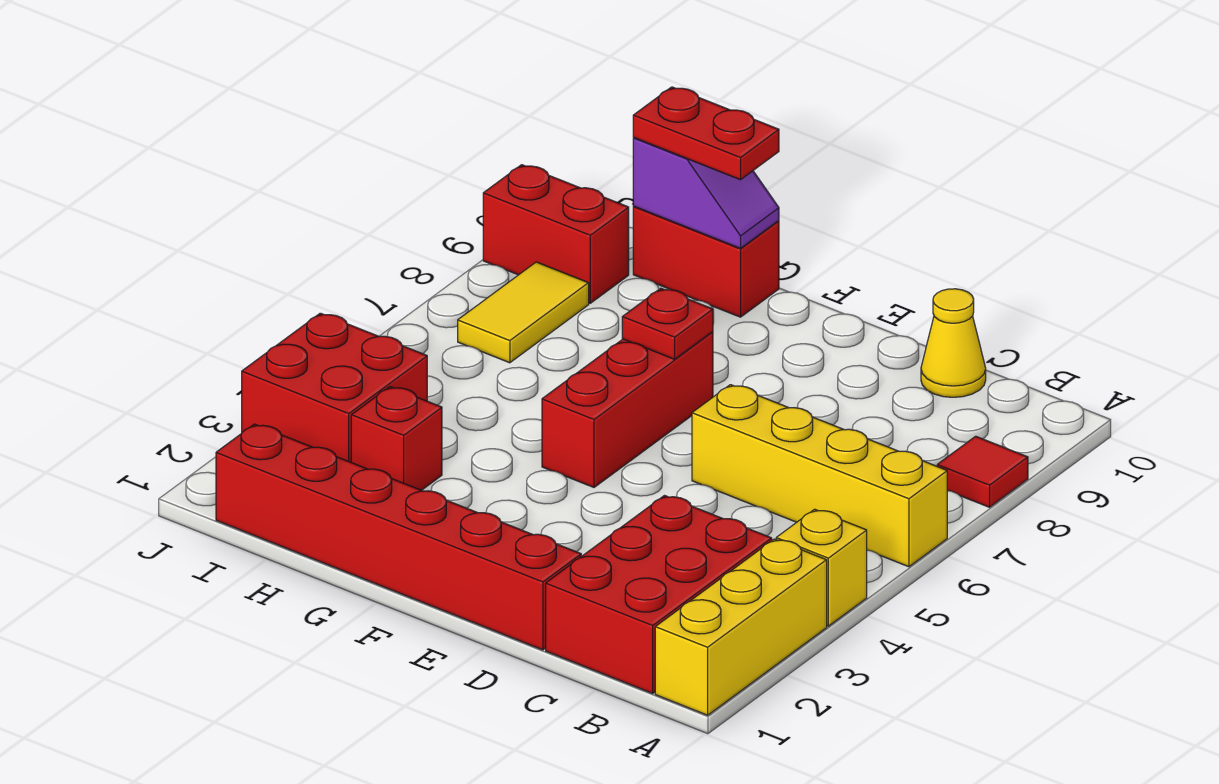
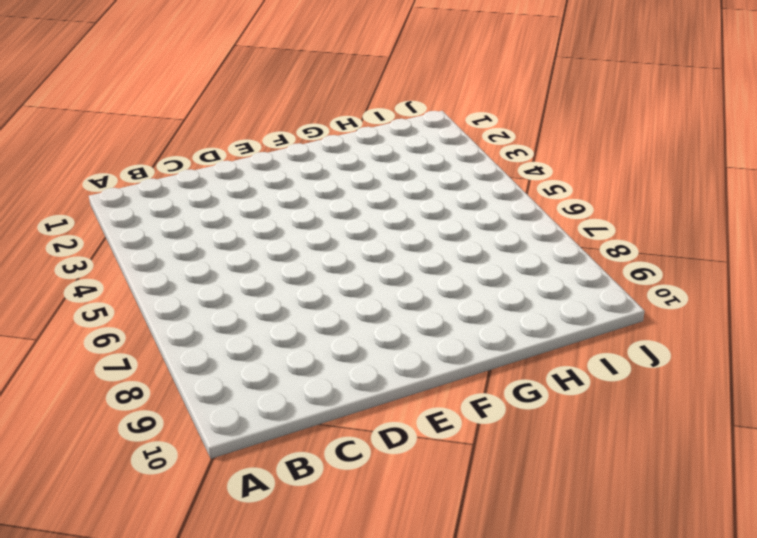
none -> yellow 1x3 brick [655,539,827,715]
none -> yellow 1x1 brick [776,509,867,626]
none -> yellow 1x4 brick [692,385,947,567]

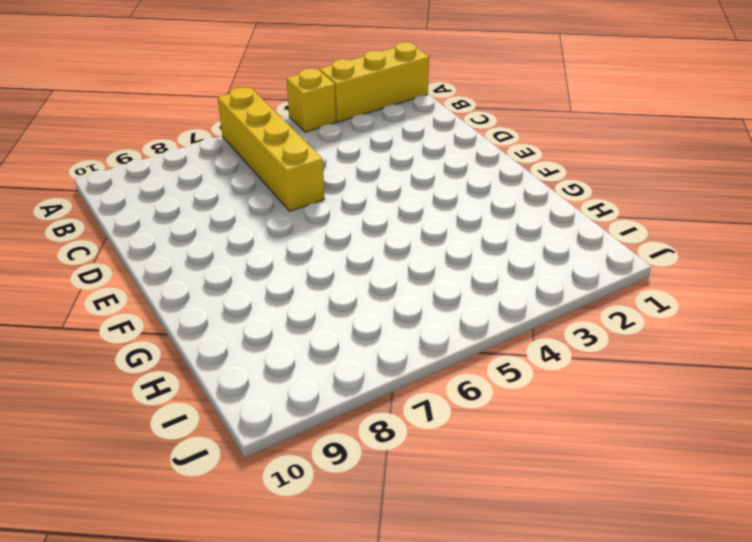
none -> red 1x1 tile [937,436,1028,507]
none -> red 2x3 brick [546,496,772,693]
none -> yellow 1x1 cone [921,289,986,397]

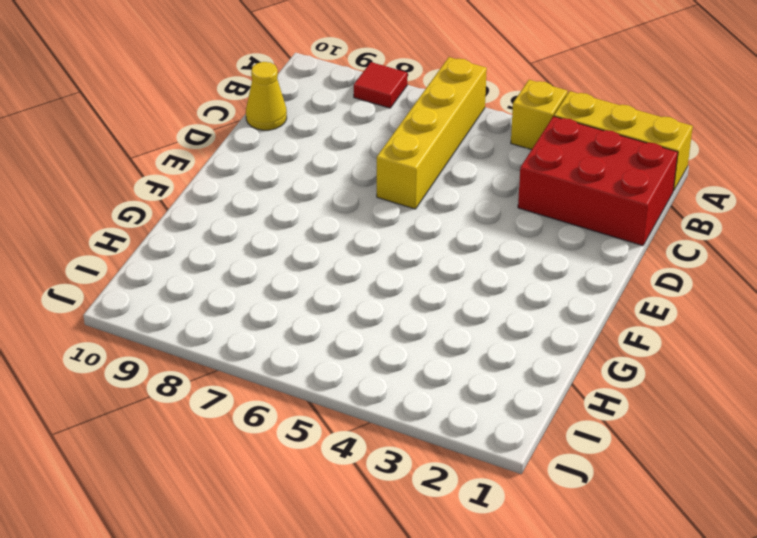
none -> red 1x6 brick [216,424,581,650]
none -> red 1x3 brick [542,332,713,487]
none -> red 1x2 brick [633,207,779,317]

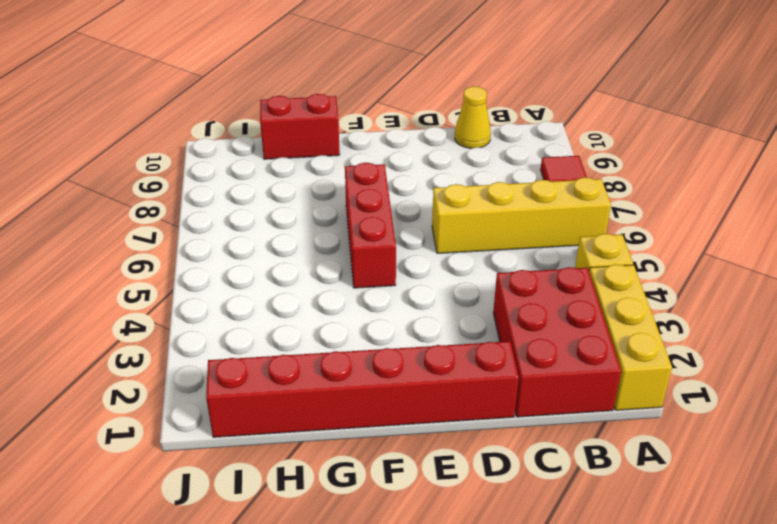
none -> red 1x1 brick [351,387,442,490]
none -> red 2x2 brick [242,313,427,462]
none -> yellow 1x2 tile [458,262,589,363]

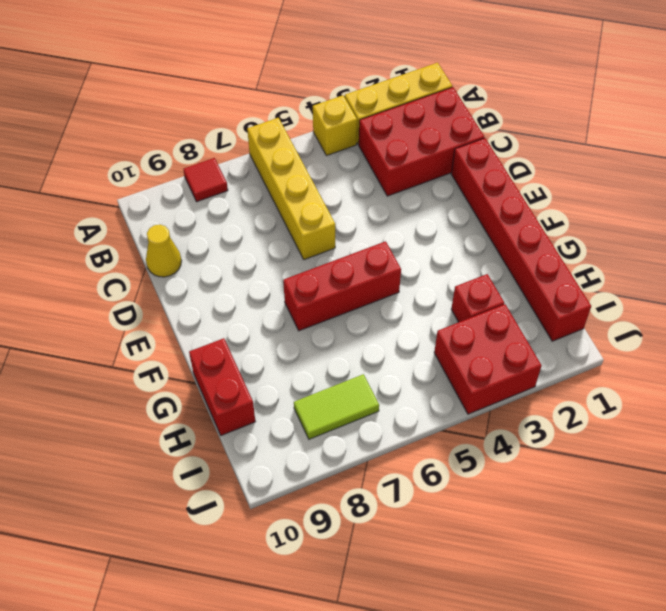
lime 1x2 tile [294,374,379,439] -> yellow 1x2 tile [458,262,589,363]
none -> red 1x2 brick [483,165,629,303]
none -> red 1x1 plate [622,288,713,359]
none -> purple 1x2 slope [633,138,779,248]

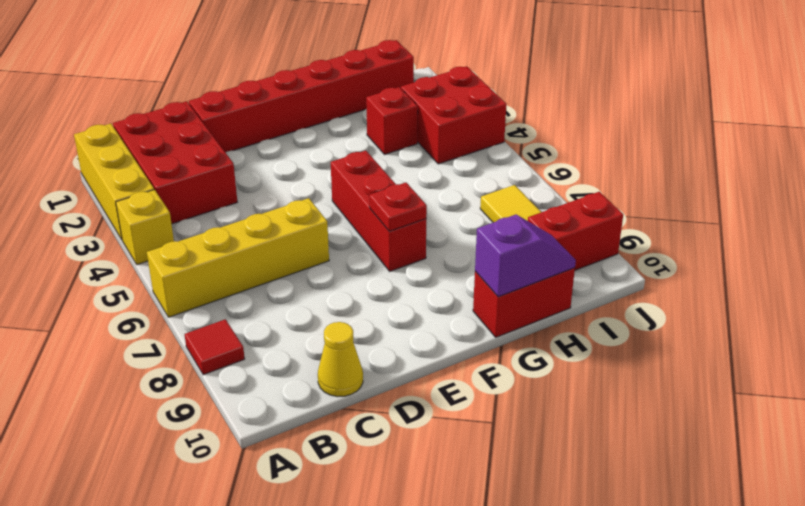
purple 1x2 slope [475,215,576,297] -> purple 1x2 slope turned to [633,138,779,248]
none -> red 1x2 plate [633,87,779,180]

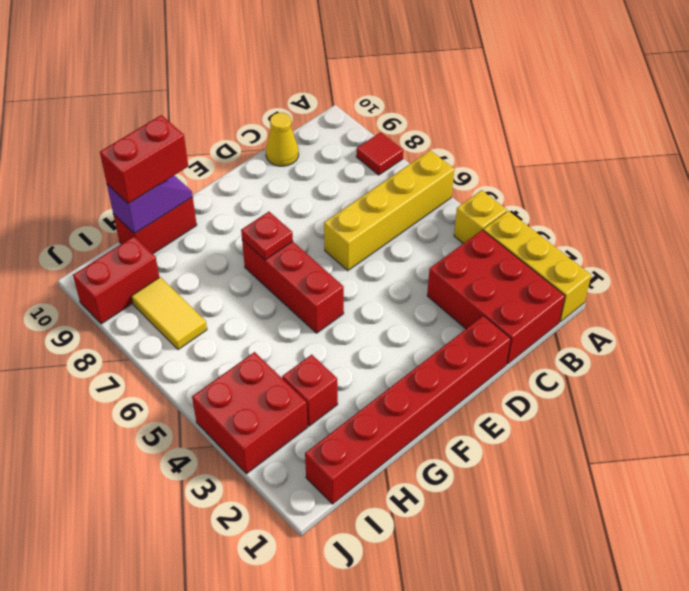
red 1x2 brick [100,115,188,204] -> red 1x2 plate [633,87,779,180]

